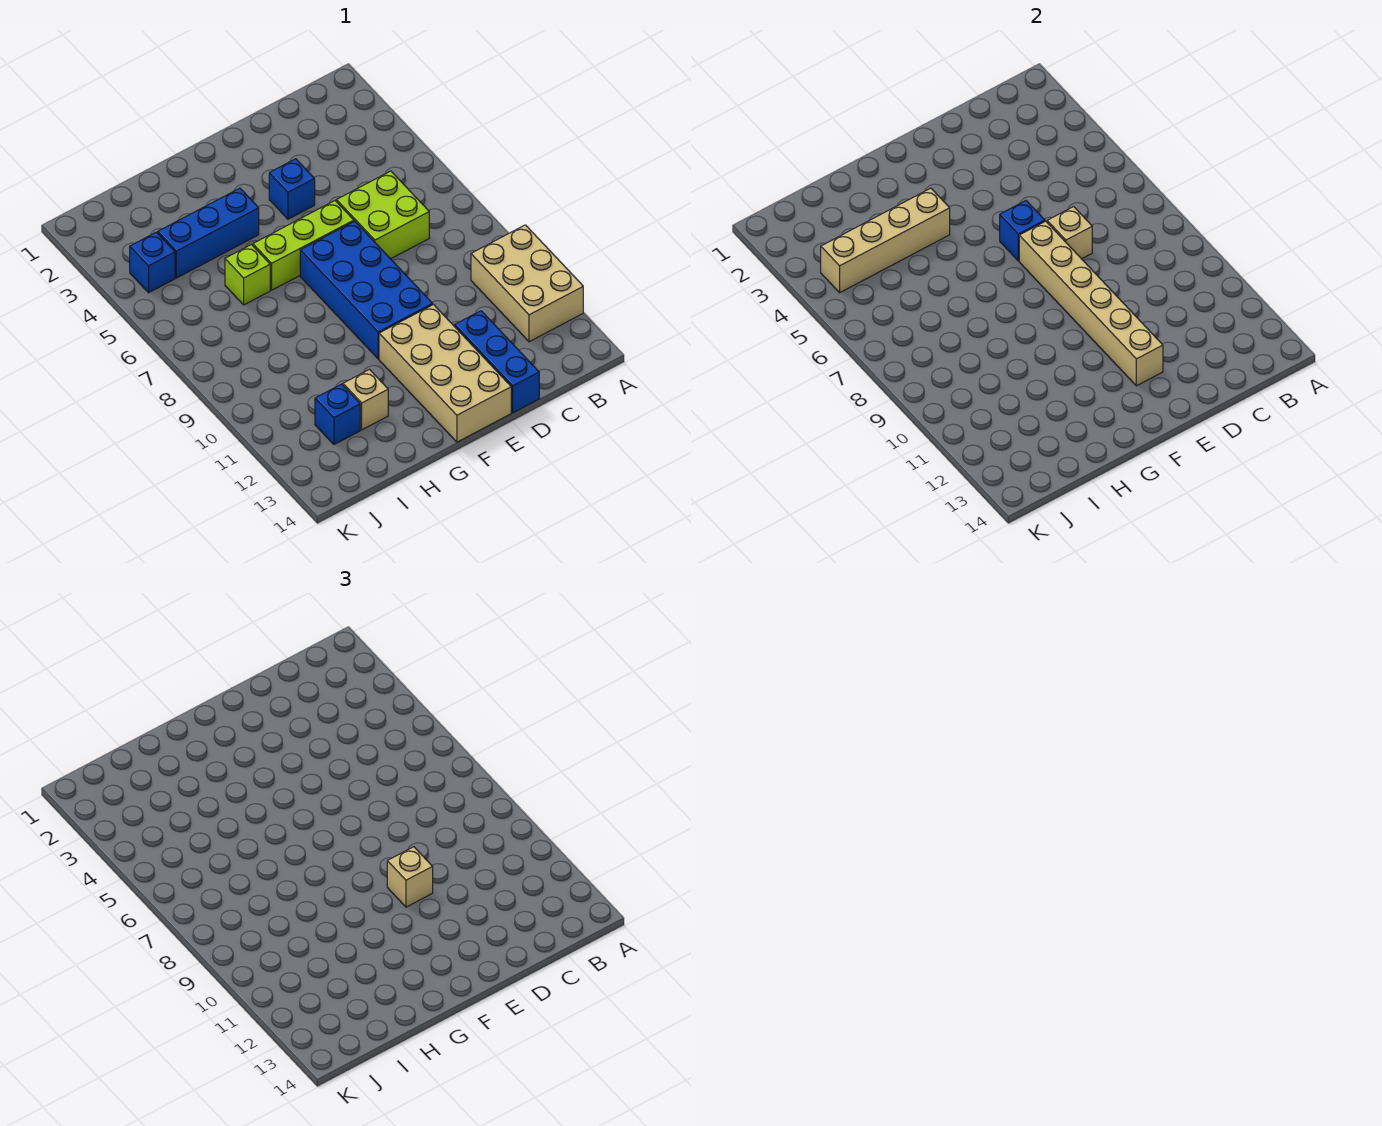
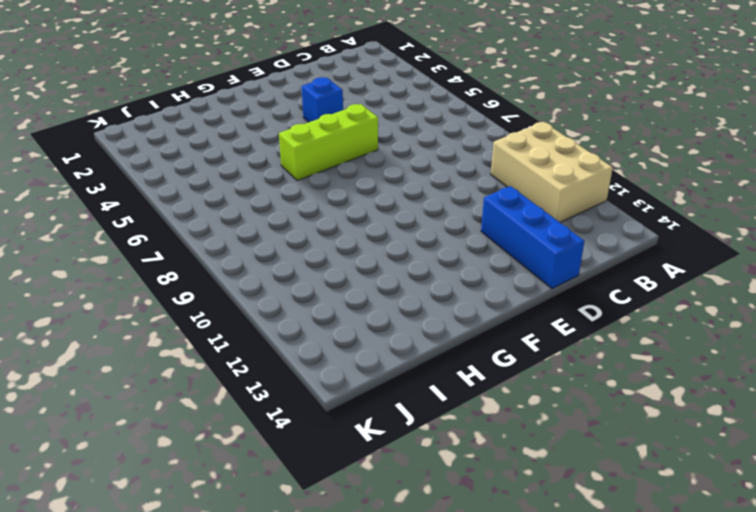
none -> lime 2x2 brick [336,171,429,259]
none -> blue 2x4 brick [300,221,433,359]
none -> tan 2x4 brick [379,305,511,442]

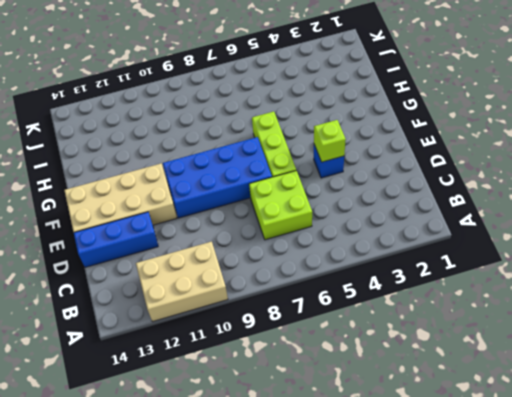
lime 1x1 brick [314,120,346,162] -> lime 1x1 brick moved to [225,245,270,305]
none -> blue 1x3 brick [158,188,259,278]
none -> tan 1x1 brick [343,370,388,430]
none -> blue 1x1 brick [315,384,360,444]

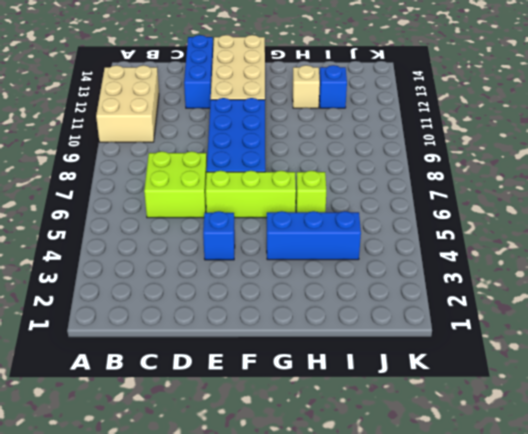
none -> blue 1x1 brick [130,232,175,293]
none -> tan 1x1 brick [1047,207,1092,259]
none -> blue 1x1 brick [1000,201,1045,261]

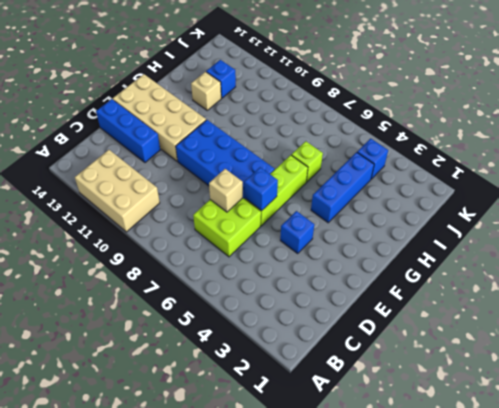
none -> tan 1x6 brick [1019,221,1163,386]
none -> tan 1x4 brick [821,188,950,293]
none -> tan 1x1 brick [387,847,433,907]

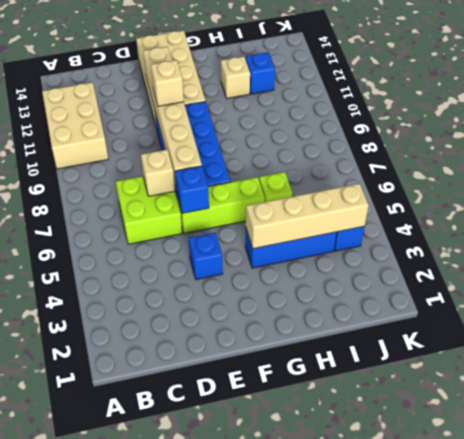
none -> blue 1x3 brick [455,311,539,413]

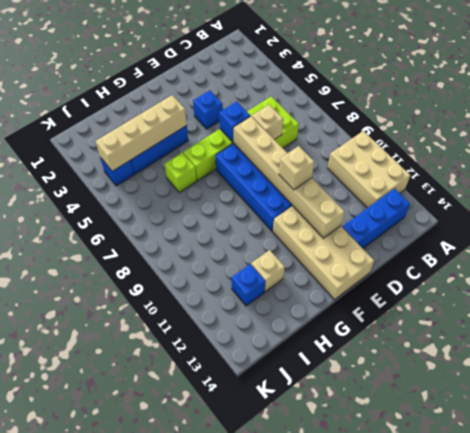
blue 1x3 brick [342,189,410,248] -> blue 1x3 brick turned to [455,311,539,413]

